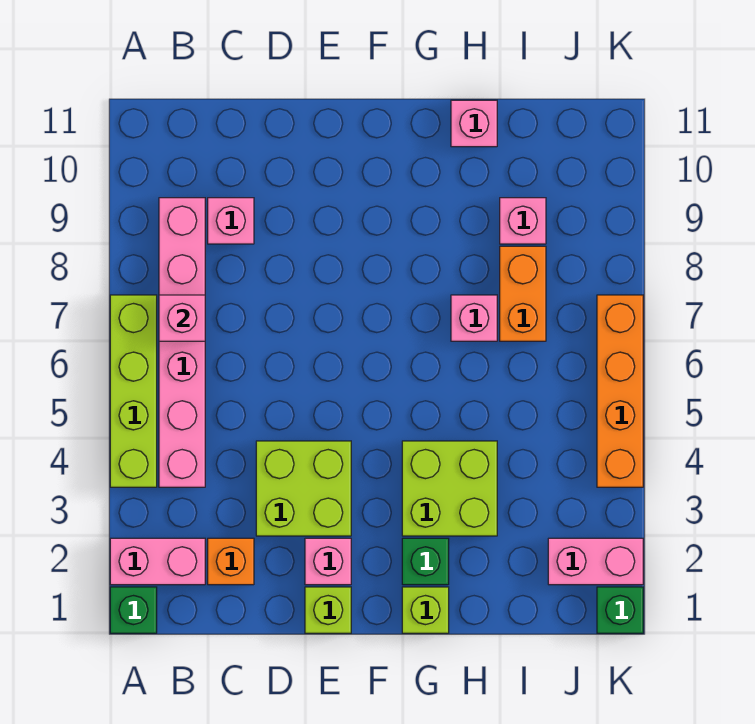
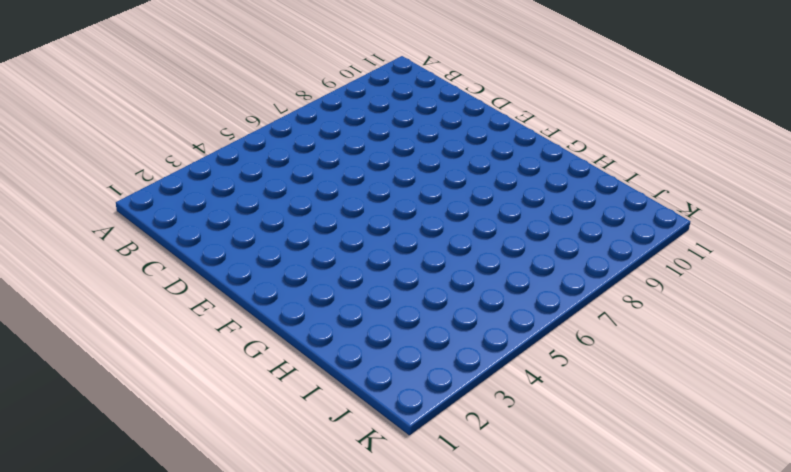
none -> green 1x1 brick [110,587,157,633]
none -> pink 1x2 brick [110,538,205,585]
none -> lime 1x4 brick [110,295,157,487]

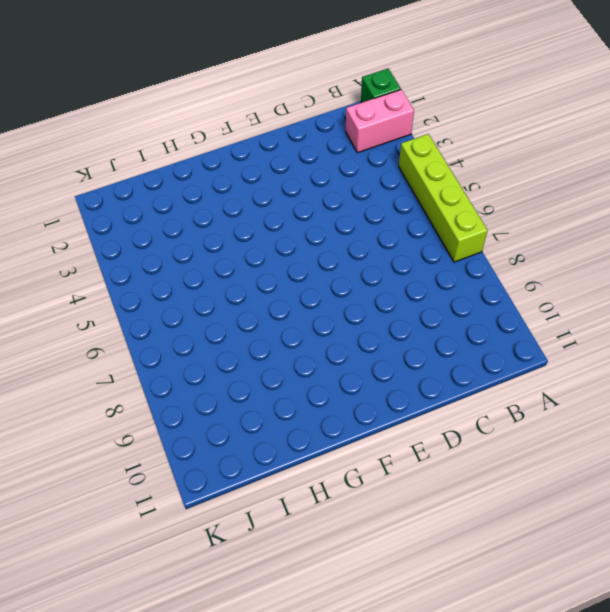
none -> pink 1x6 brick [159,198,205,487]
none -> orange 1x1 brick [208,538,254,585]
none -> pink 1x1 brick [208,198,254,244]

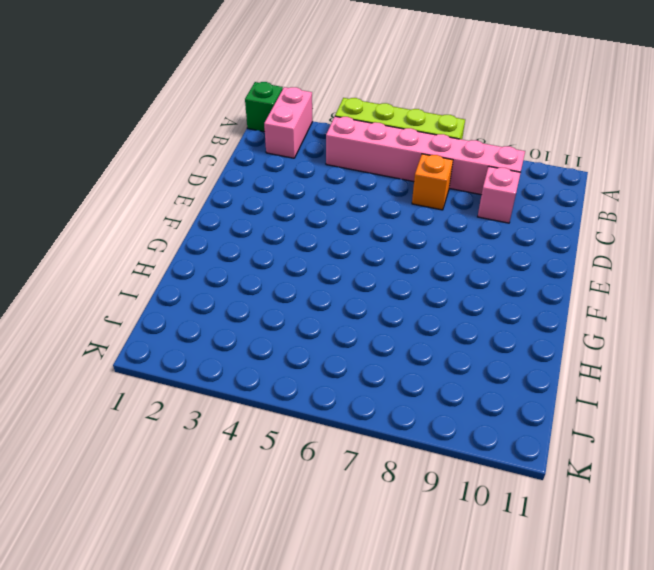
orange 1x1 brick [412,154,453,210] -> orange 1x1 brick moved to [208,538,254,585]
none -> lime 2x2 brick [256,441,351,536]
none -> lime 1x1 brick [305,587,351,633]
none -> pink 1x1 brick [305,538,351,585]

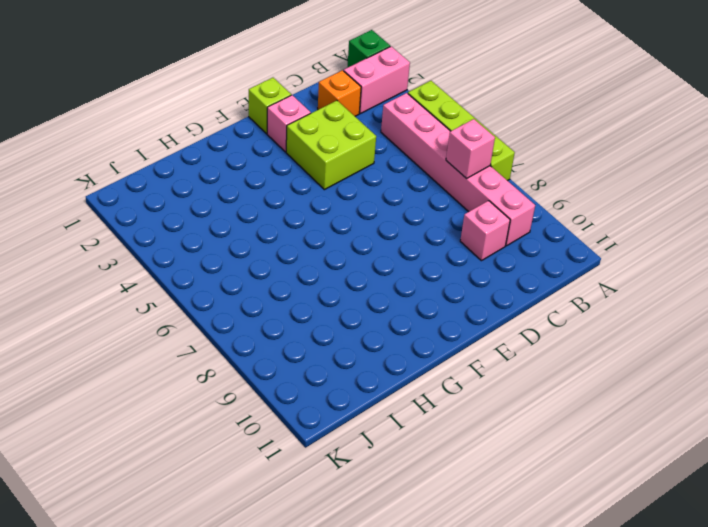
none -> lime 1x1 brick [402,587,449,633]
none -> green 1x1 brick [402,538,449,585]
none -> lime 2x2 brick [402,441,497,536]

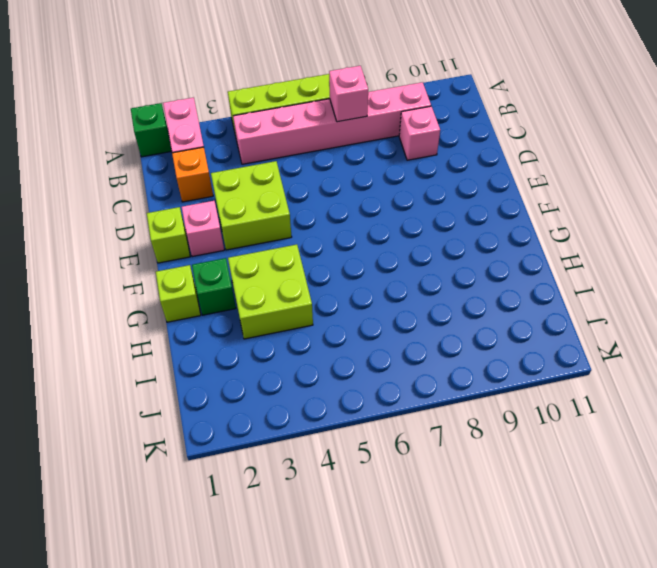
none -> pink 1x1 brick [451,295,497,341]
none -> pink 1x1 brick [451,100,497,147]
none -> orange 1x2 brick [500,246,546,341]

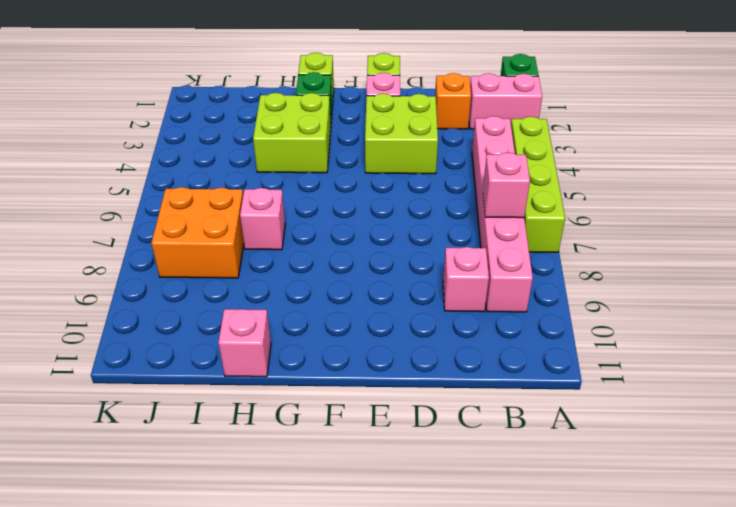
orange 2x2 brick [151,187,244,278] -> orange 1x2 brick [500,246,546,341]
none -> pink 1x1 brick [500,198,546,244]
none -> pink 1x2 brick [548,538,643,585]
none -> green 1x1 brick [597,587,643,633]

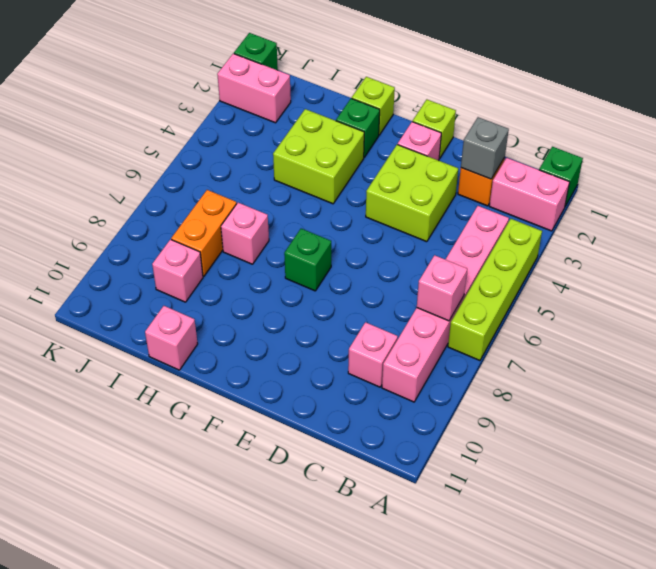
grey 1x1 brick [461,117,509,179] -> none
green 1x1 brick [284,229,331,291] -> none
none -> orange 1x4 brick [597,295,643,487]

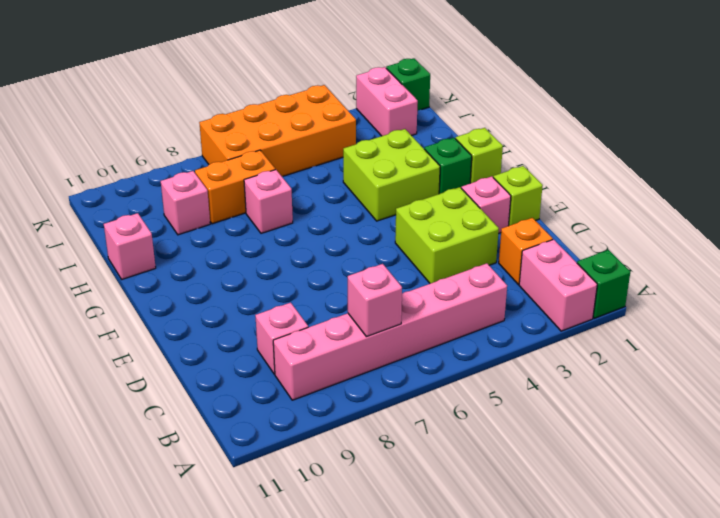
orange 2x4 brick [199,85,356,176] -> orange 1x4 brick [597,295,643,487]
none -> lime 1x4 brick [110,295,157,487]

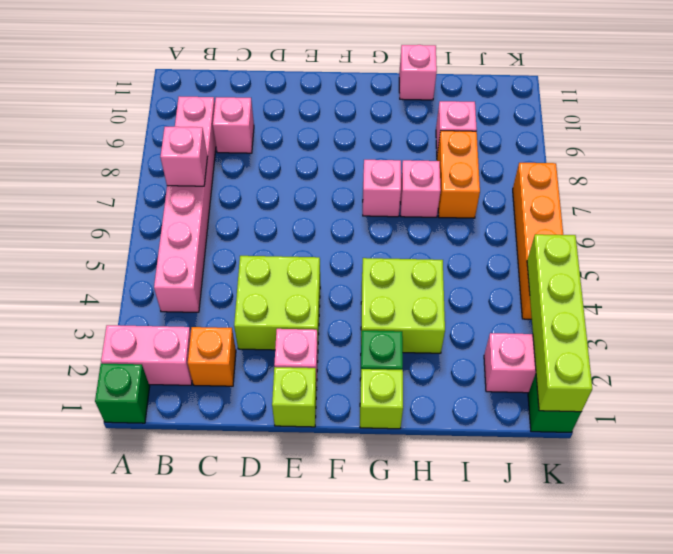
pink 1x1 brick [363,160,401,217] -> none
lime 1x4 brick [527,234,592,412] -> lime 1x4 brick moved to [110,295,157,487]

